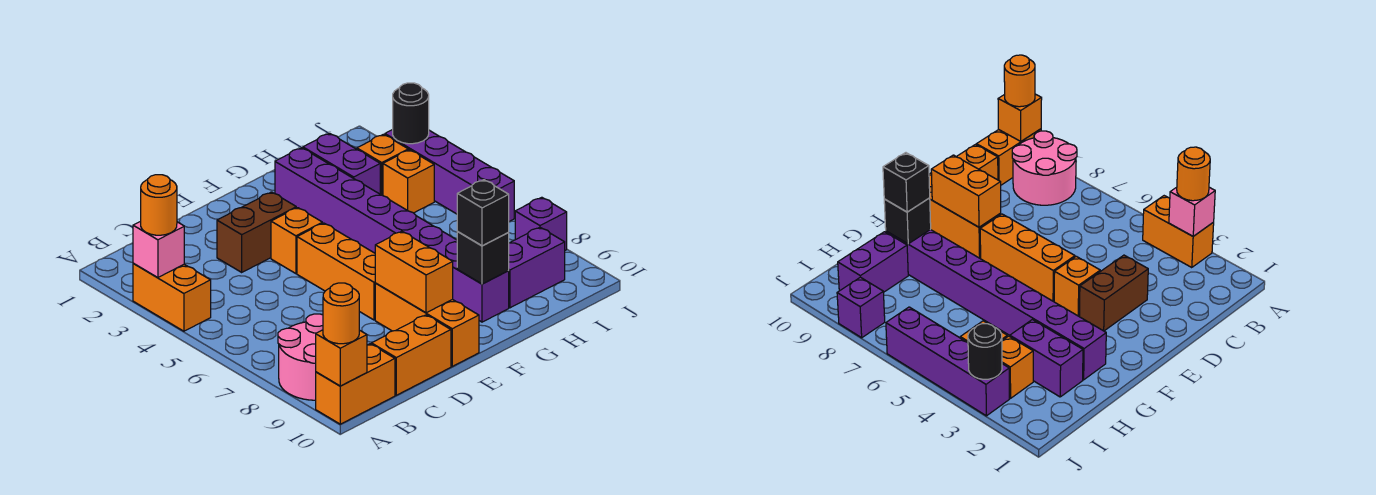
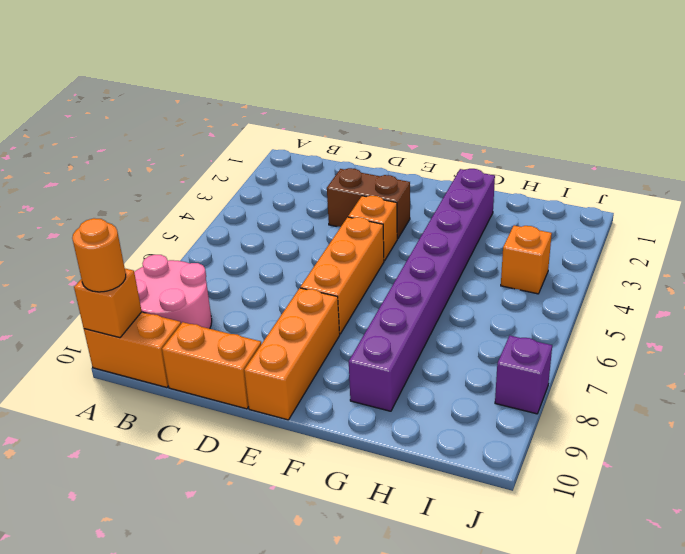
none -> orange 1x2 brick [133,263,211,331]
none -> purple 1x2 brick [303,133,380,194]
none -> purple 1x2 brick [508,227,565,308]

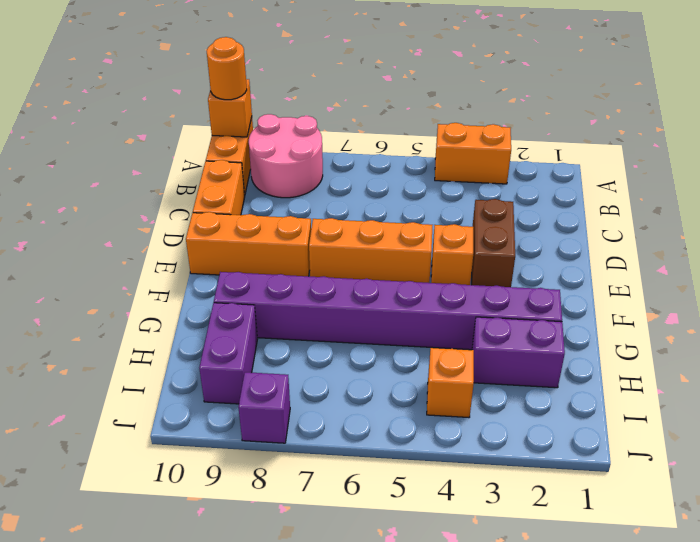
none -> orange 1x1 brick [357,134,408,196]
none -> purple 1x4 brick [385,130,514,221]
none -> pink 1x1 brick [133,221,184,278]

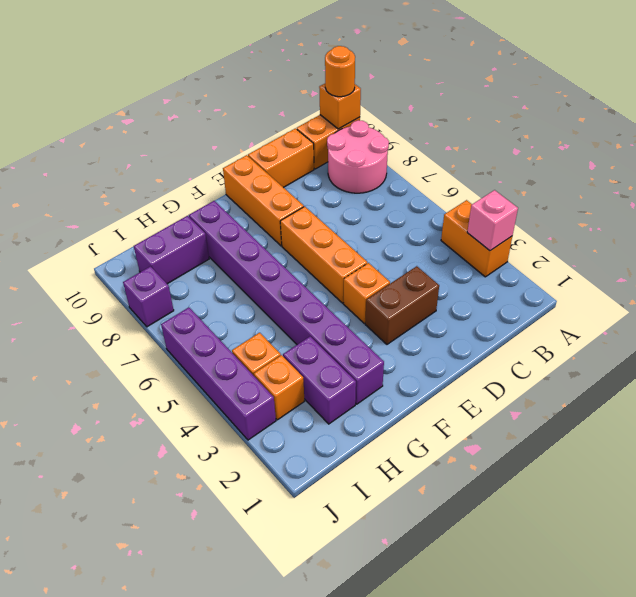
none -> orange 1x2 brick [375,231,453,313]
none -> black 1x1 brick [457,231,509,284]
none -> black 1x1 round brick [393,83,429,144]

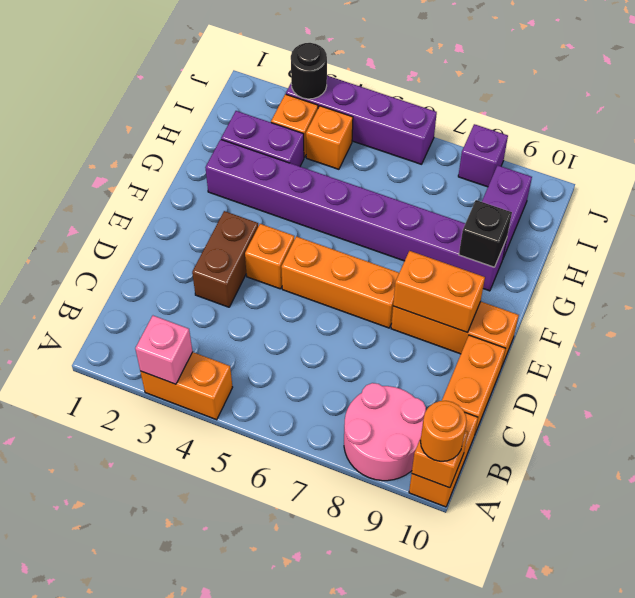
none -> orange 1x1 round brick [141,175,177,235]
none -> black 1x1 brick [457,180,509,246]

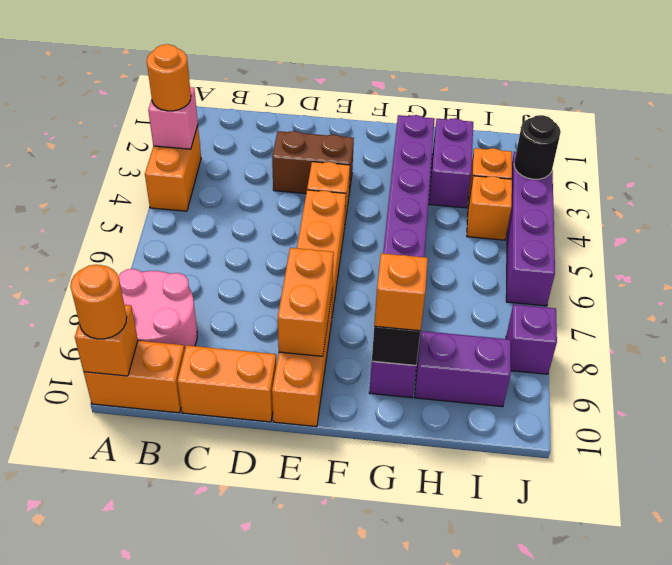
orange 1x1 brick [374,253,428,331] -> black 1x1 brick [457,180,509,246]

